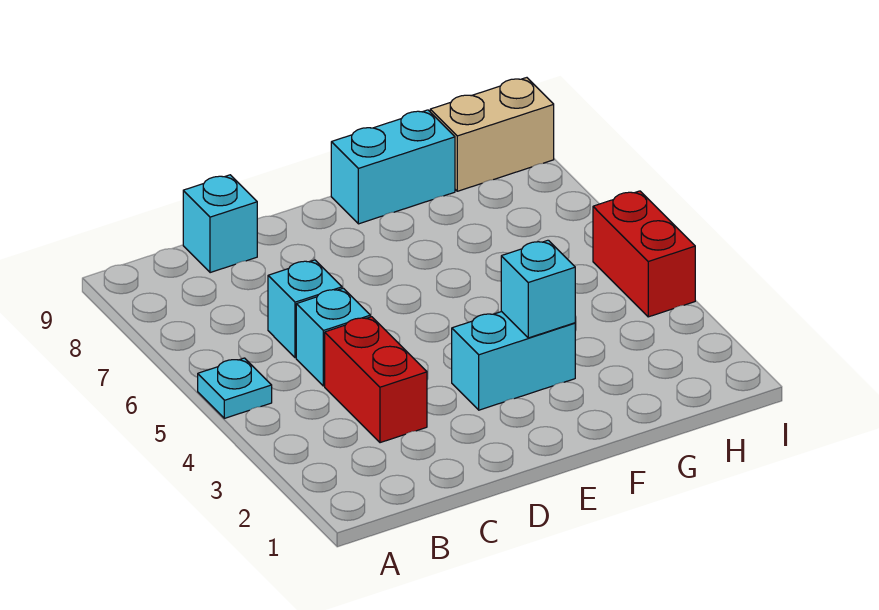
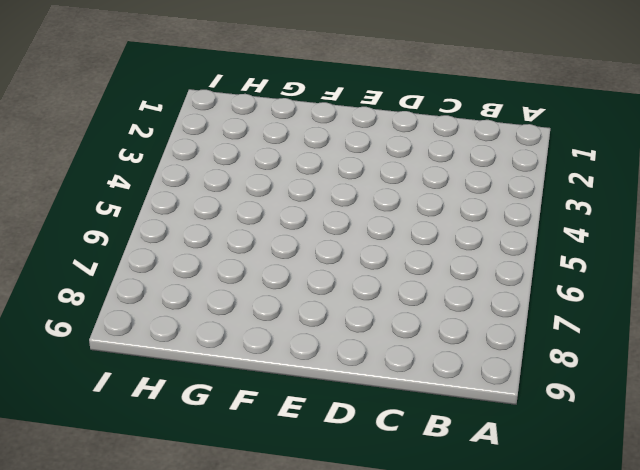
none -> cyan 1x1 plate [198,358,272,418]
none -> red 1x2 brick [325,317,427,443]

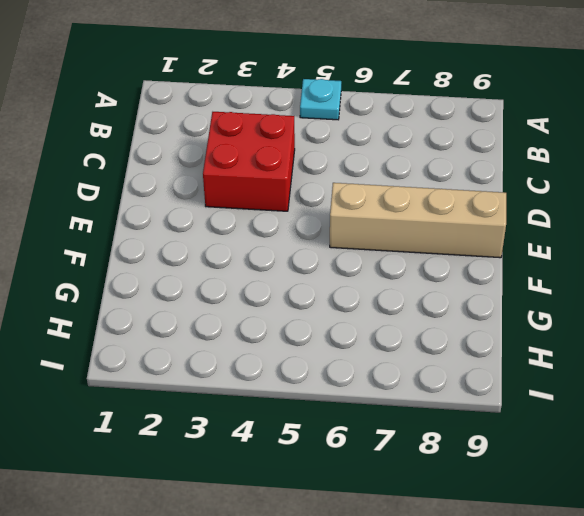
red 2x2 brick [203,112,295,211] -> red 1x2 brick [325,317,427,443]
tan 1x4 brick [330,183,506,258] -> none
none -> cyan 1x1 brick [296,288,370,386]
none -> cyan 1x1 brick [268,260,342,358]

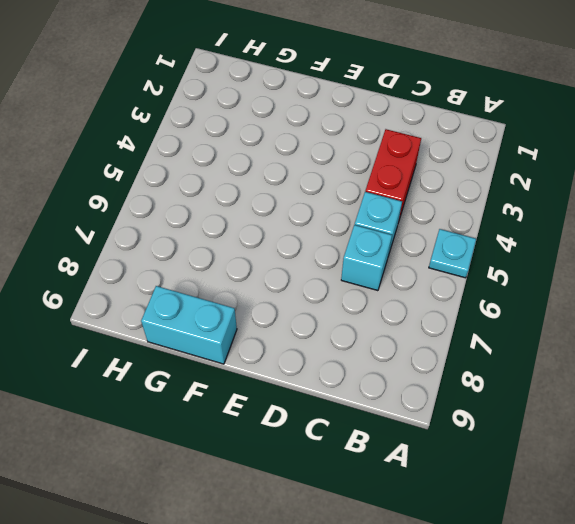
none -> cyan 1x1 brick [183,175,257,273]
none -> cyan 1x2 brick [452,312,575,410]

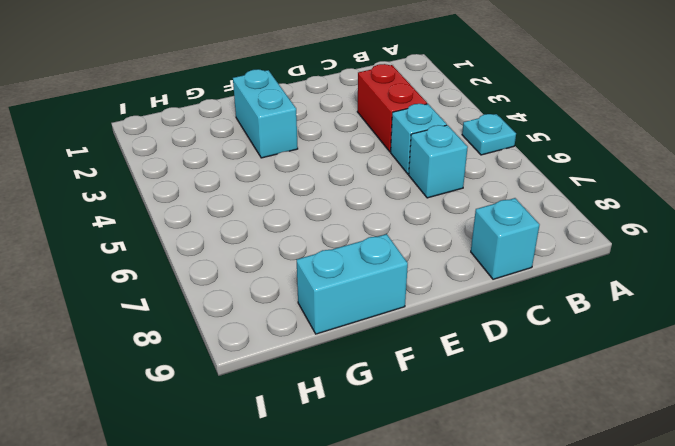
cyan 1x2 brick [233,69,298,158] -> cyan 1x2 brick turned to [452,312,575,410]
none -> tan 1x2 brick [430,78,554,191]
none -> red 1x2 brick [593,191,695,317]

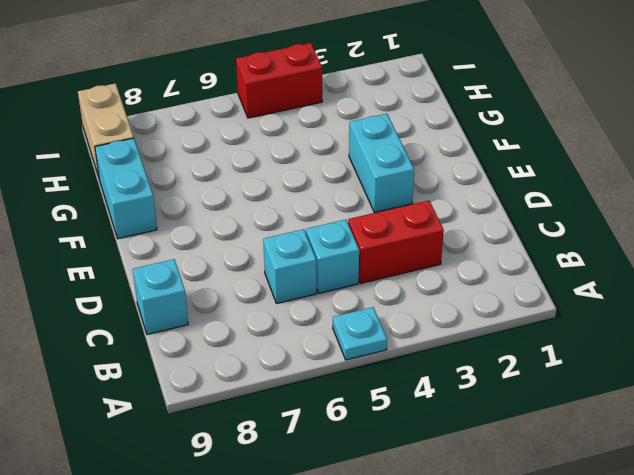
none -> cyan 1x1 brick [501,240,575,338]

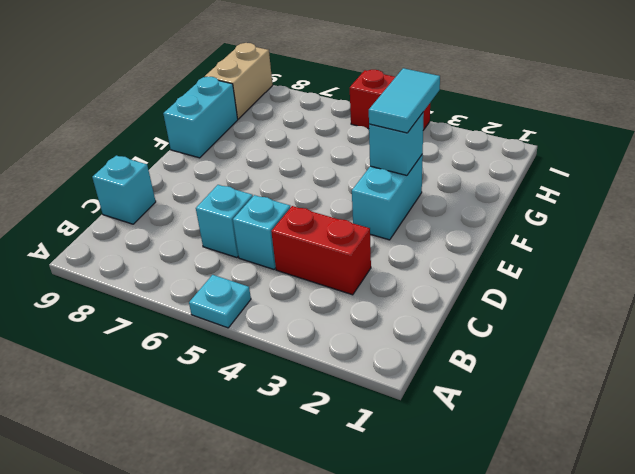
cyan 1x2 tile [369,68,440,133] -> none

